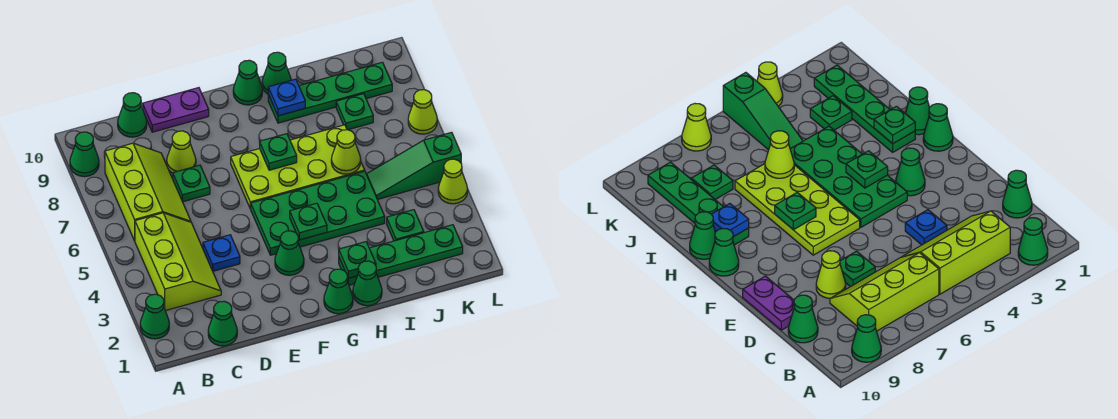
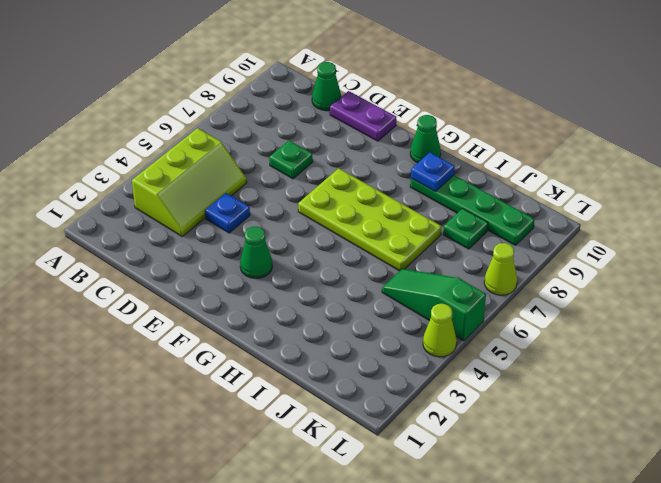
none -> green 1x1 cone [140,294,169,339]
none -> green 1x1 cone [70,132,99,177]
none -> lime 2x3 slope [105,143,191,241]

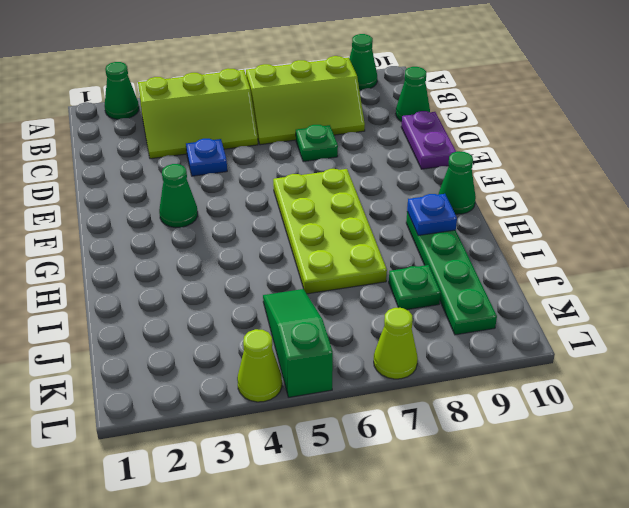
none -> green 1x1 cone [208,301,237,346]
none -> lime 1x1 cone [167,131,196,173]
none -> green 2x4 plate [251,171,385,255]

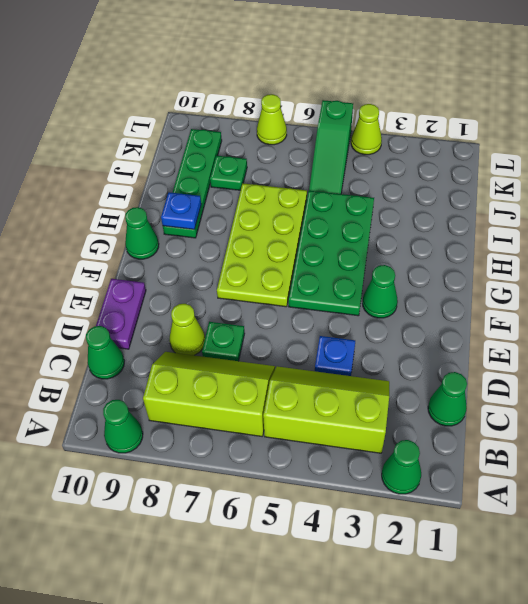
none -> green 1x1 cone [324,269,353,314]
none -> green 1x1 cone [353,261,382,306]
none -> green 1x4 plate [339,225,463,285]

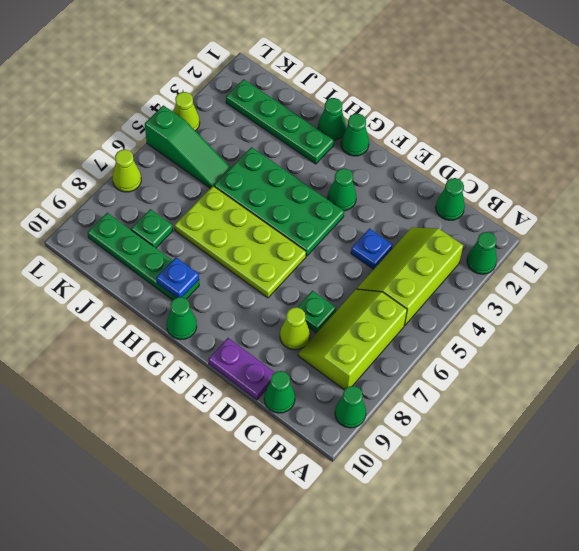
none -> green 1x1 cone [262,52,291,94]
none -> green 1x1 plate [387,210,424,241]
none -> green 1x1 plate [290,203,327,240]

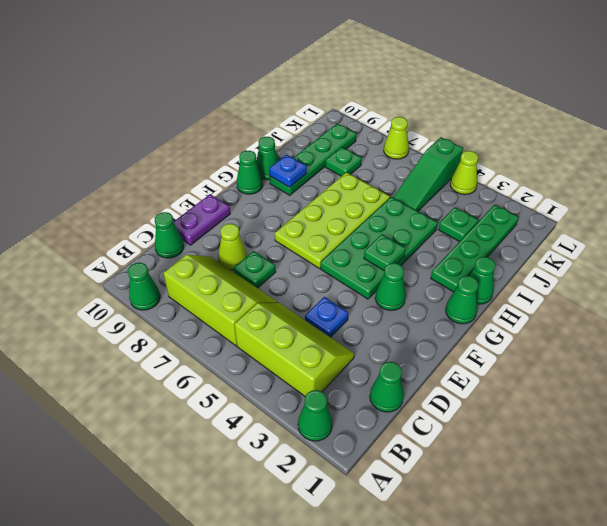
none -> green 1x1 plate [260,134,297,170]
none -> green 1x1 plate [339,242,376,278]
none -> lime 1x1 cone [331,130,361,174]

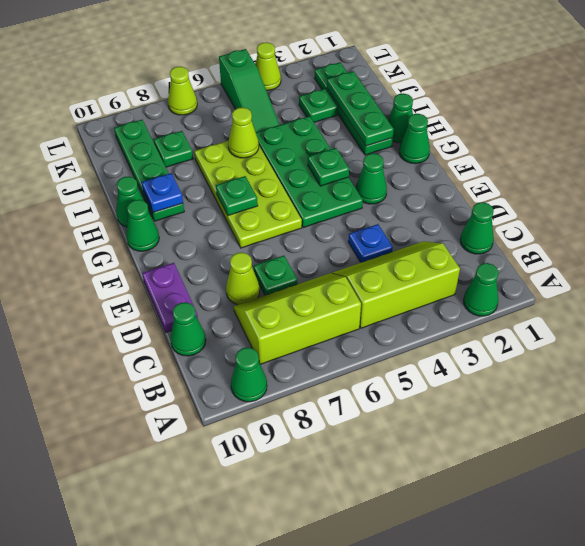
green 1x3 plate [327,71,394,146] -> green 1x1 plate [339,242,376,278]

